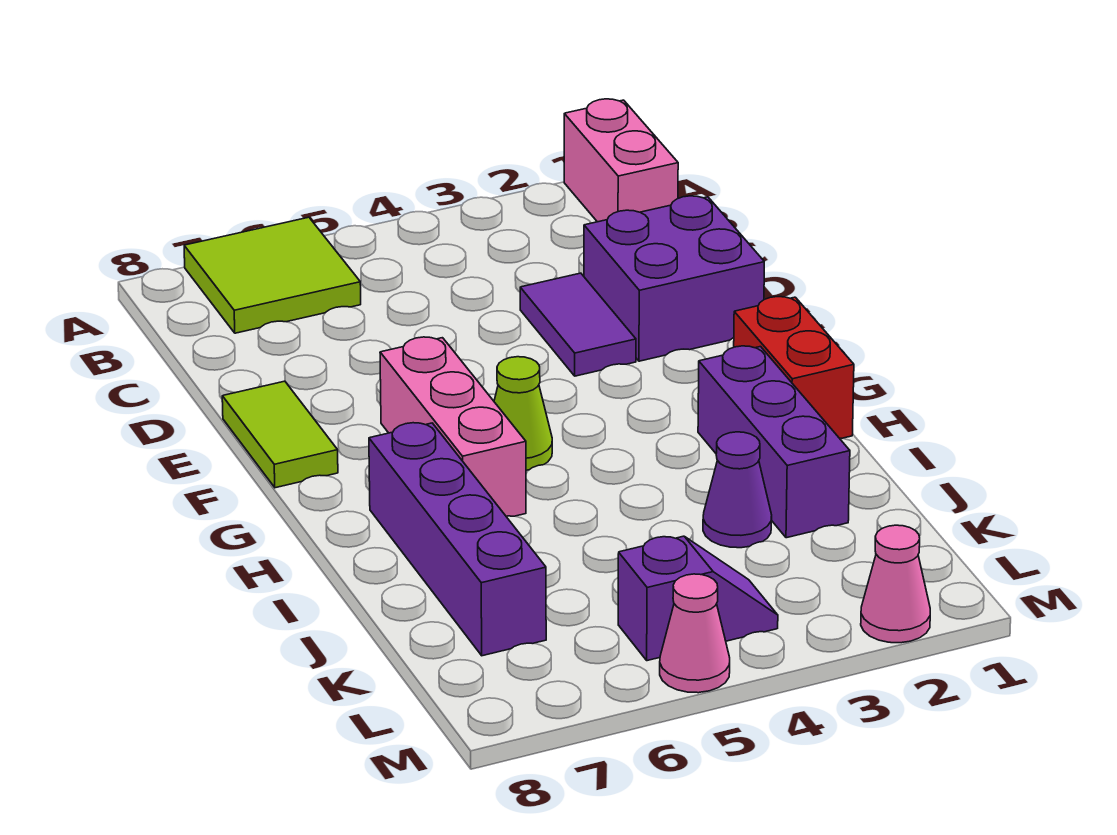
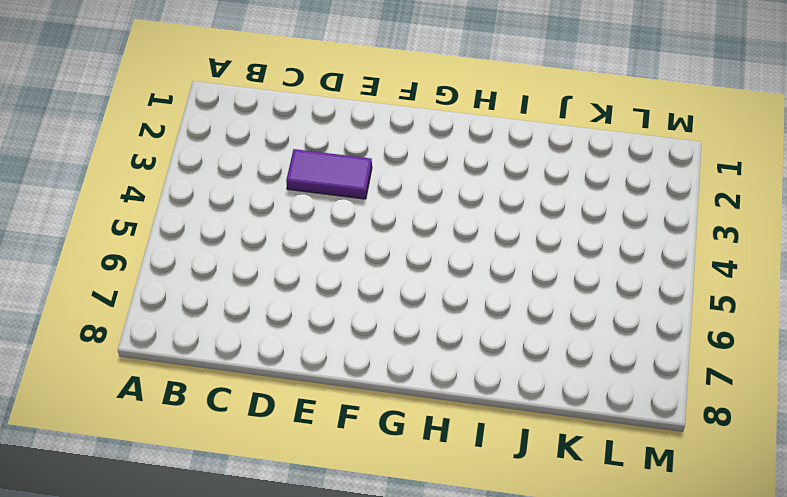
none -> pink 1x2 brick [564,99,678,222]
none -> lime 2x2 tile [184,217,361,333]
none -> purple 2x2 brick [584,196,764,361]

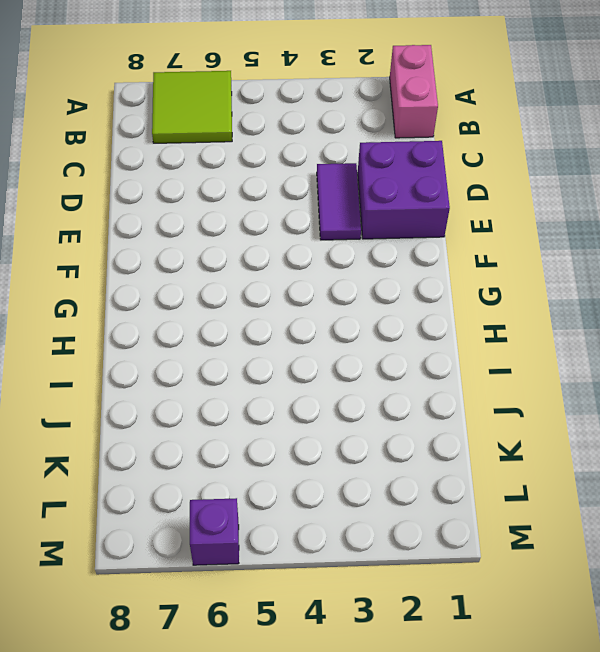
purple 1x1 brick [190,498,239,565] -> none
none -> lime 1x2 tile [222,381,338,488]
none -> pink 1x3 brick [380,337,526,516]
none -> red 1x2 brick [734,297,854,438]

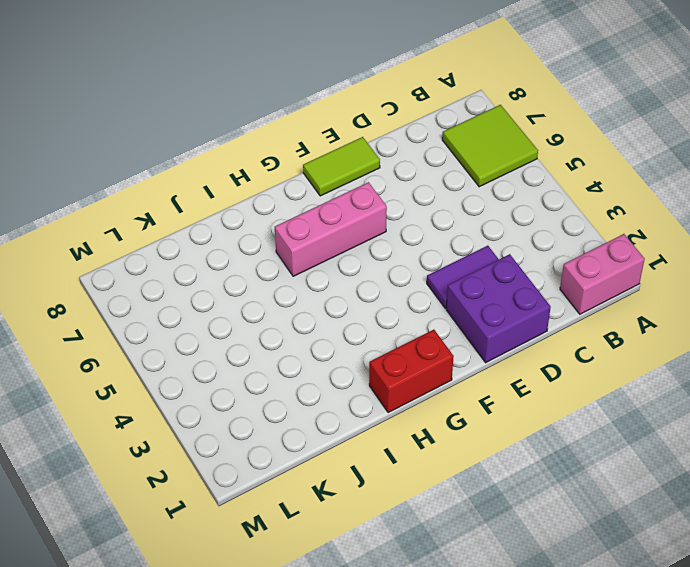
none -> lime 1x1 cone [494,357,552,470]
none -> purple 1x3 brick [698,346,850,538]
none -> purple 1x4 brick [369,423,546,656]

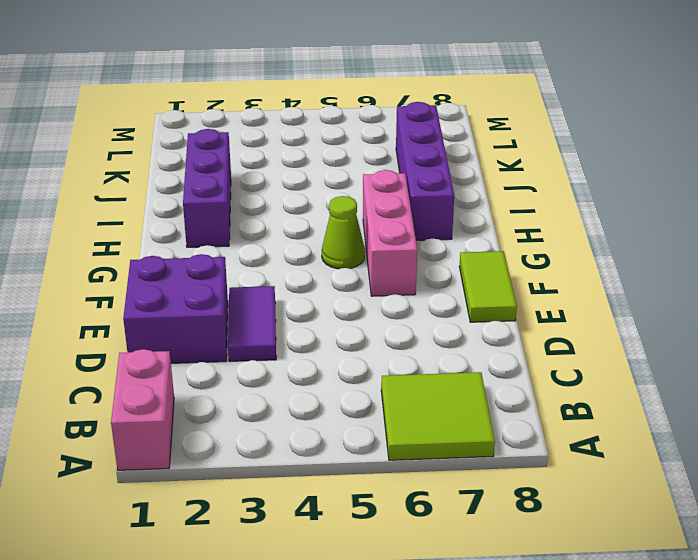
none -> red 1x2 brick [734,297,854,438]
none -> purple 1x1 cone [703,432,772,548]
none -> purple 1x2 slope [618,536,778,661]

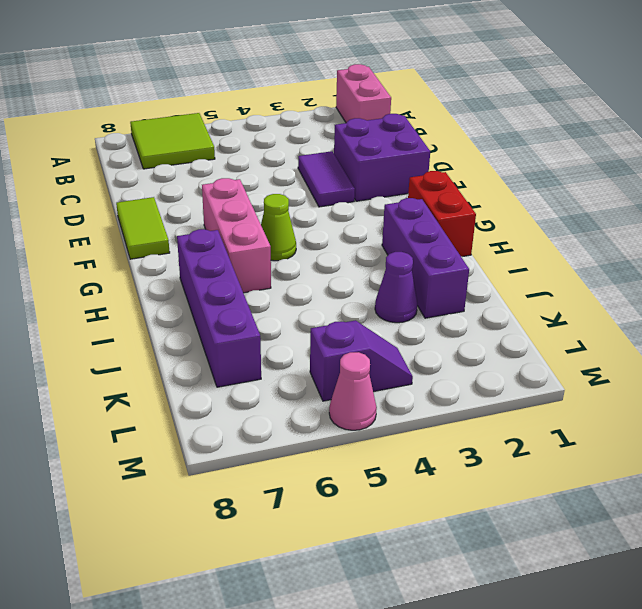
none -> pink 1x1 cone [861,525,930,643]

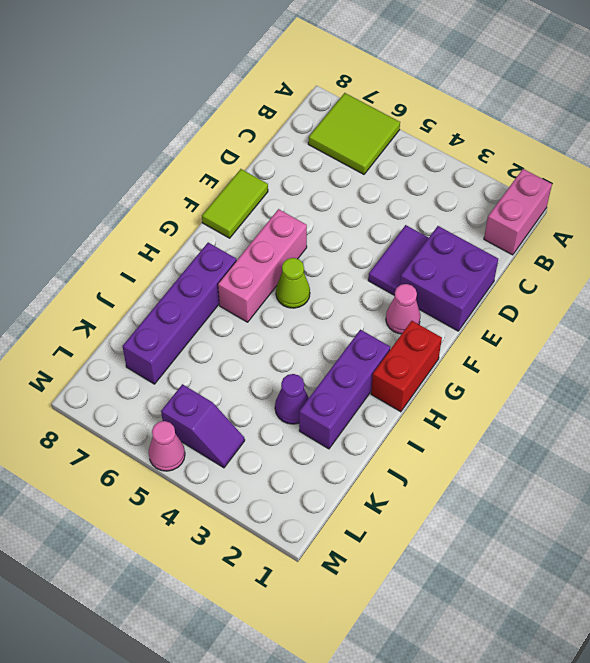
pink 1x1 cone [386,284,420,334] -> pink 1x1 cone moved to [861,525,930,643]

